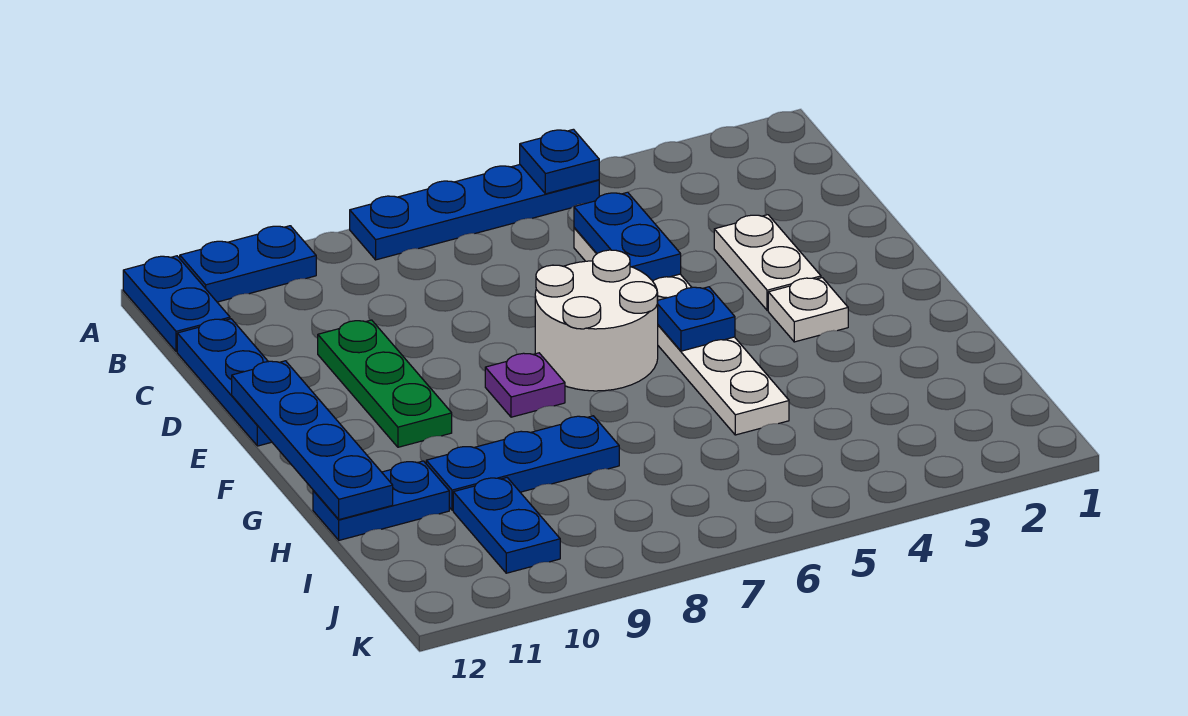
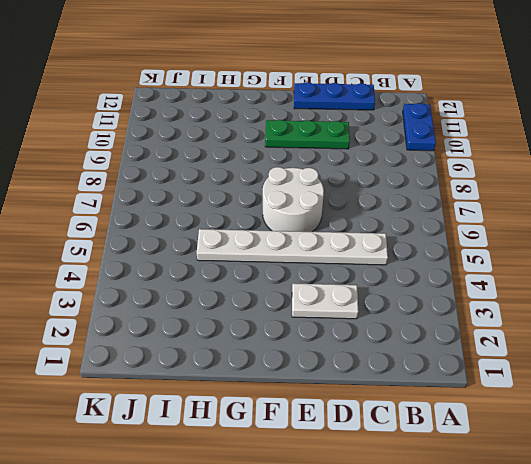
none -> blue 1x4 plate [350,165,599,260]
none -> blue 1x2 plate [123,256,230,352]
none -> white 1x1 plate [768,278,848,342]

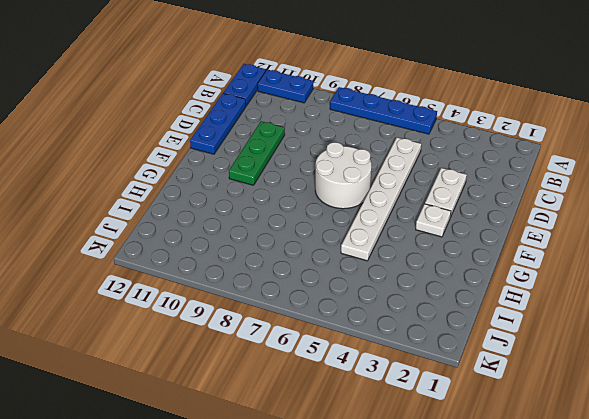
none -> purple 1x1 plate [485,353,565,417]
none -> blue 1x3 plate [426,416,619,510]
none -> blue 1x2 plate [313,461,449,540]

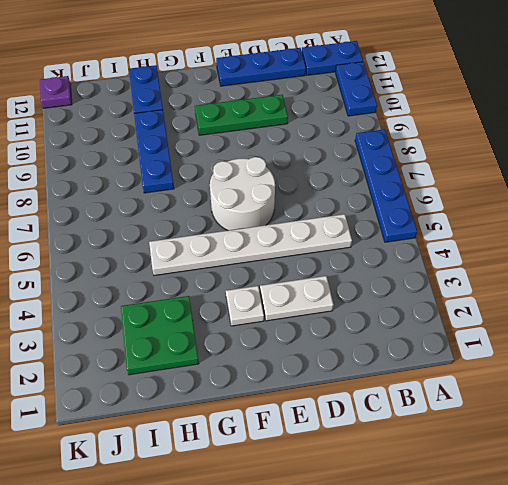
green 2x2 plate [121,296,199,375] -> none
purple 1x1 plate [40,76,72,108] -> purple 1x1 plate moved to [485,353,565,417]
none -> blue 1x2 plate [453,478,560,573]
none -> blue 1x1 plate [520,129,599,194]
none -> blue 1x2 plate [574,192,681,281]

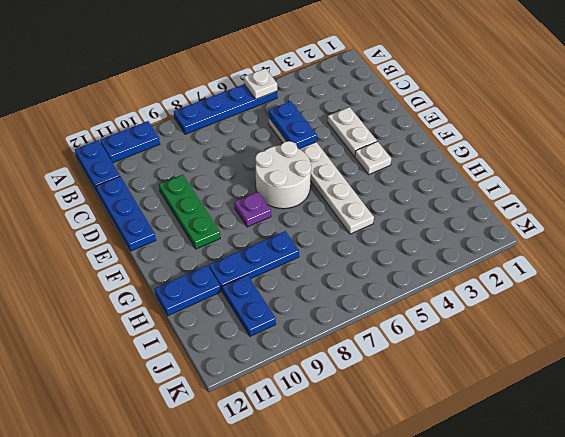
white 1x1 plate [244,68,277,99] -> blue 1x1 plate [520,129,599,194]
none -> blue 1x4 plate [232,361,393,520]
none -> blue 1x1 plate [658,287,735,351]

